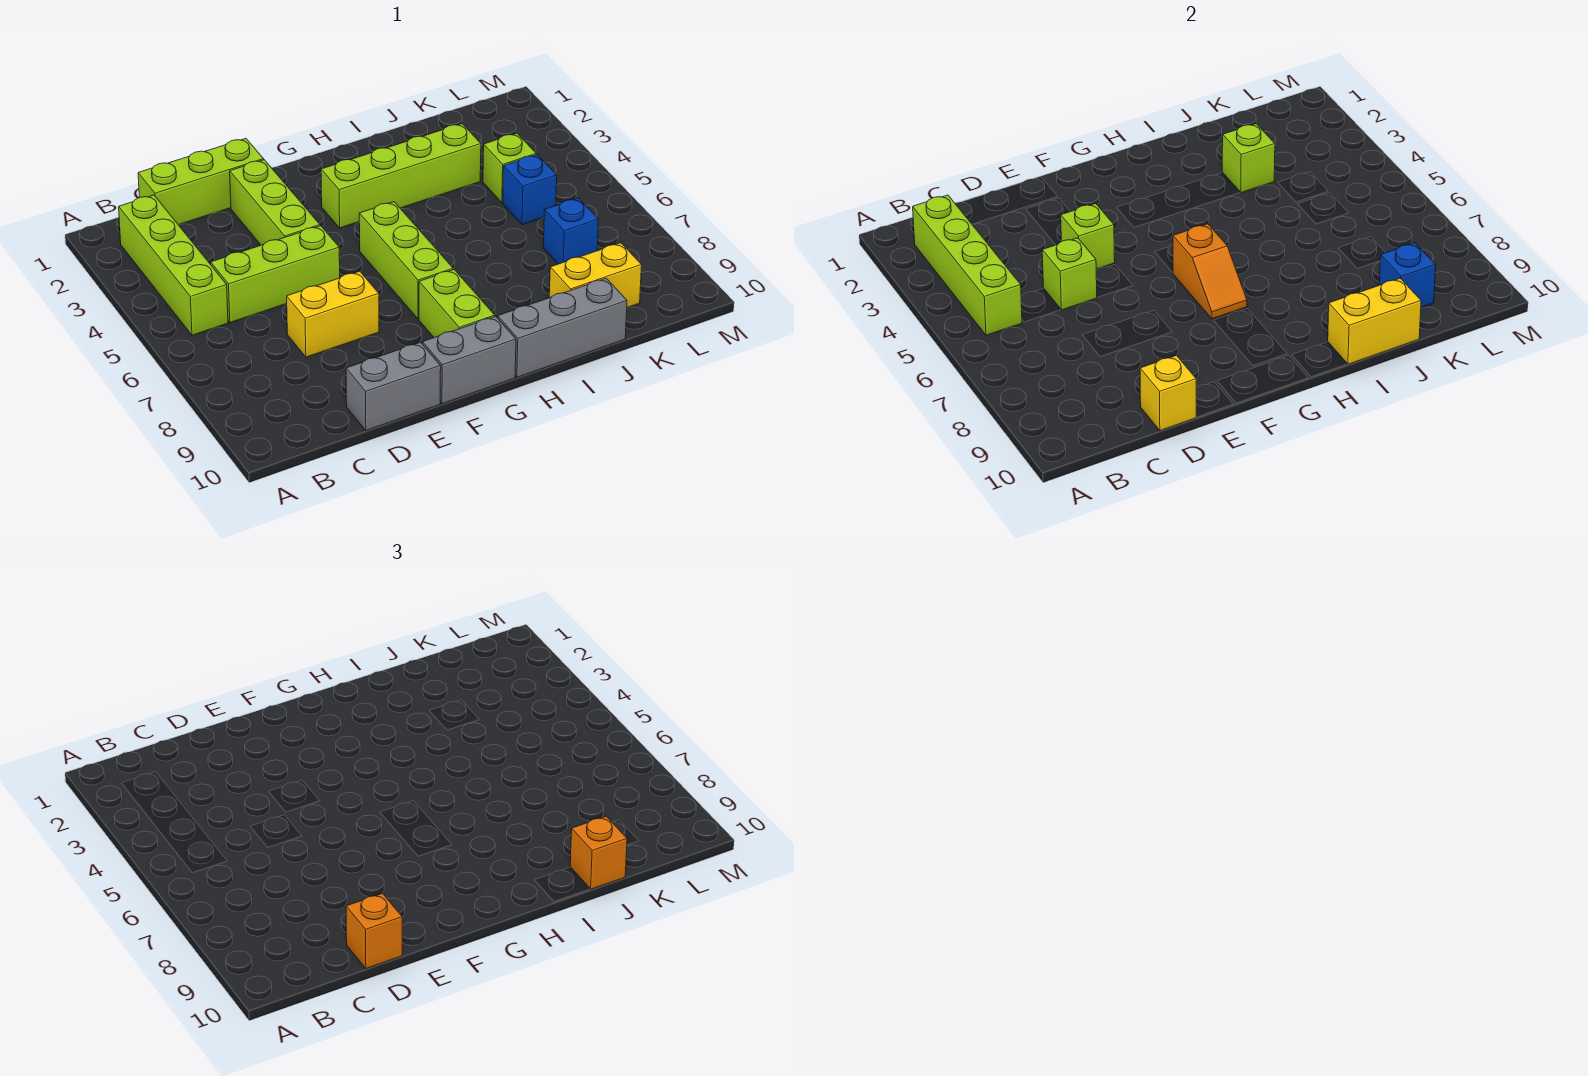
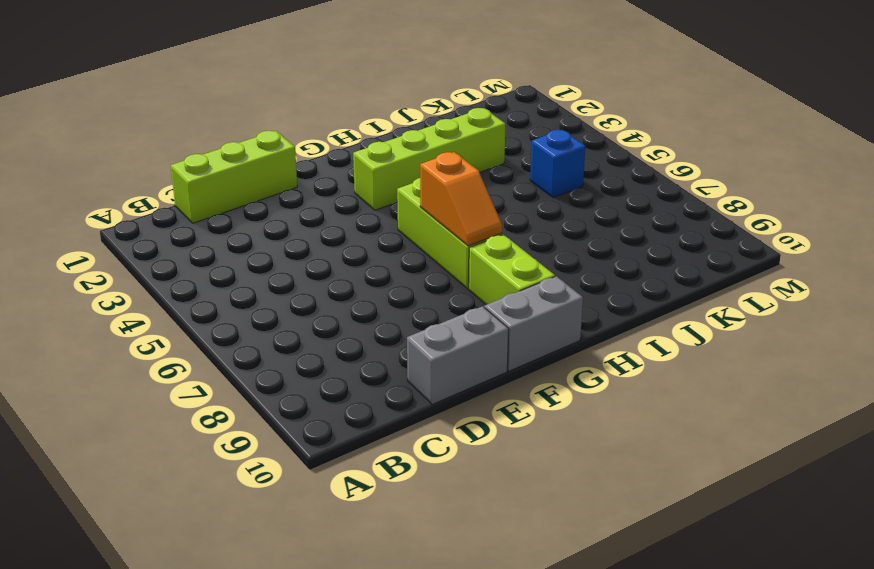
none -> lime 1x4 brick [119,195,228,336]
none -> lime 1x3 brick [211,226,340,323]
none -> yellow 1x2 brick [287,271,379,357]

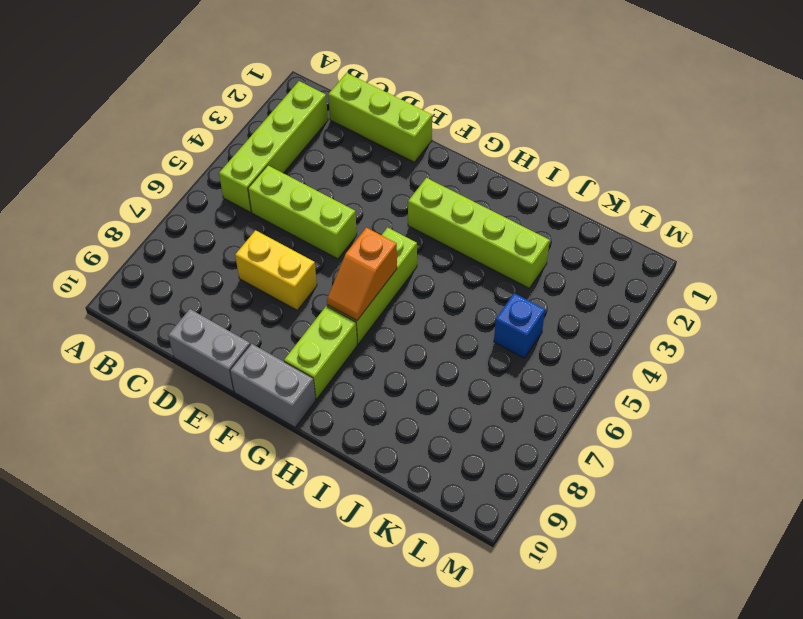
none -> lime 1x3 brick [230,160,320,245]
none -> grey 1x3 brick [498,278,627,377]
none -> yellow 1x2 brick [549,243,642,308]

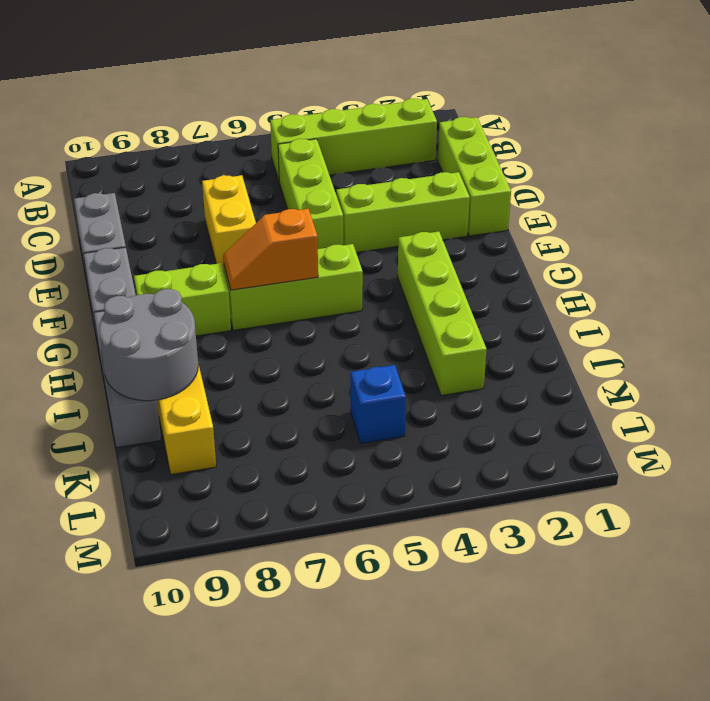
grey 2x2 round brick [99,289,198,401] -> yellow 1x2 brick [1328,278,1421,364]
none -> lime 1x1 brick [483,133,536,203]
none -> blue 1x1 brick [543,198,599,264]
none -> lime 1x4 brick [913,195,1022,336]

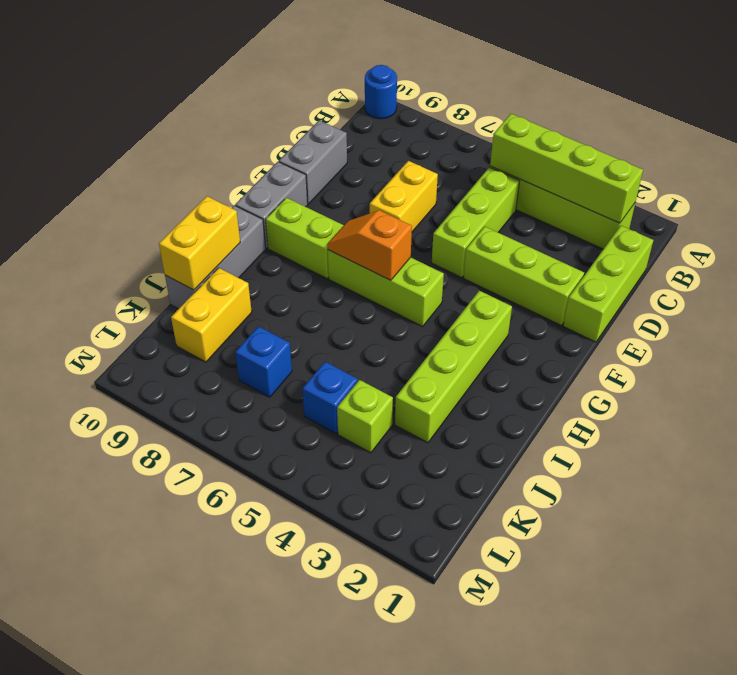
blue 1x1 round brick [365,65,397,119] -> none
none -> lime 1x1 brick [1042,238,1097,310]
none -> yellow 1x1 brick [1140,355,1196,431]
none -> lime 1x1 brick [1061,203,1115,269]

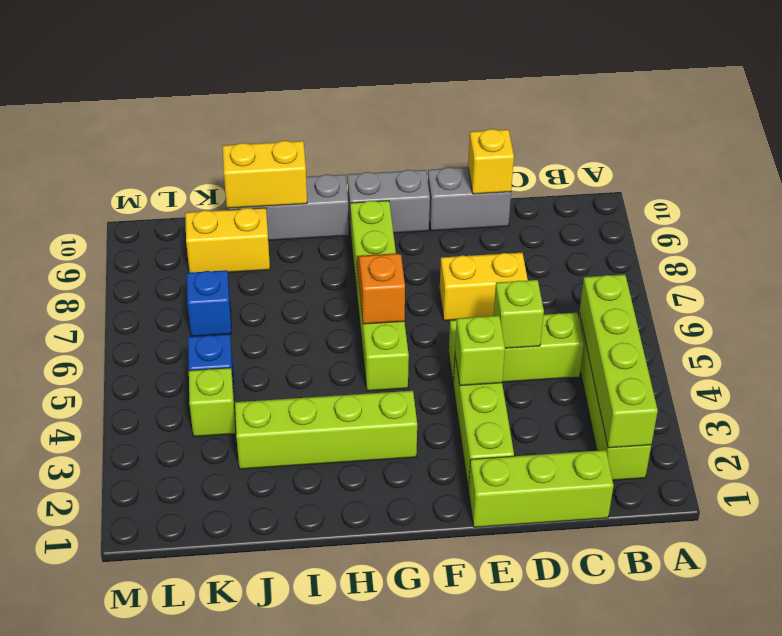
none -> lime 1x1 brick [1222,124,1275,193]
none -> blue 1x1 brick [1379,243,1436,308]
none -> orange 1x1 brick [346,893,402,969]

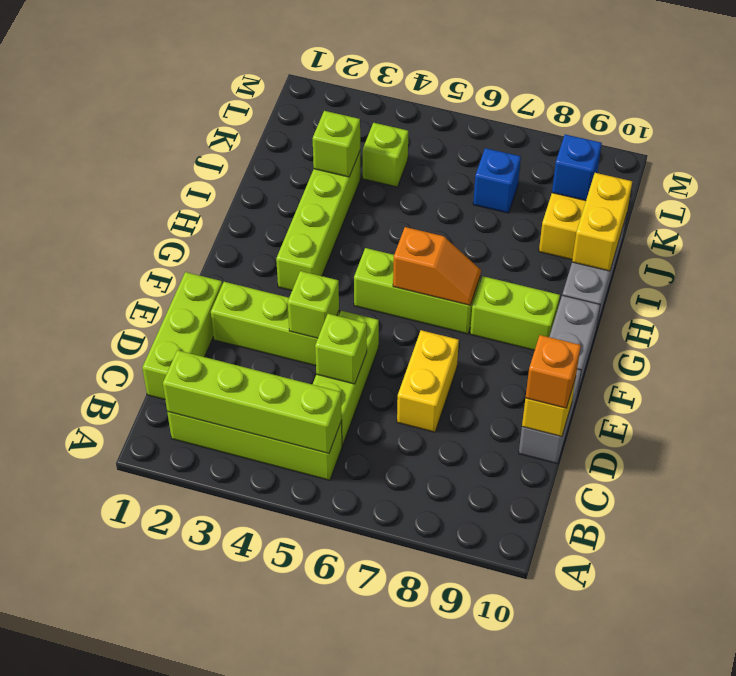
none -> blue 1x1 brick [503,155,557,225]
none -> orange 1x1 brick [570,816,627,889]

